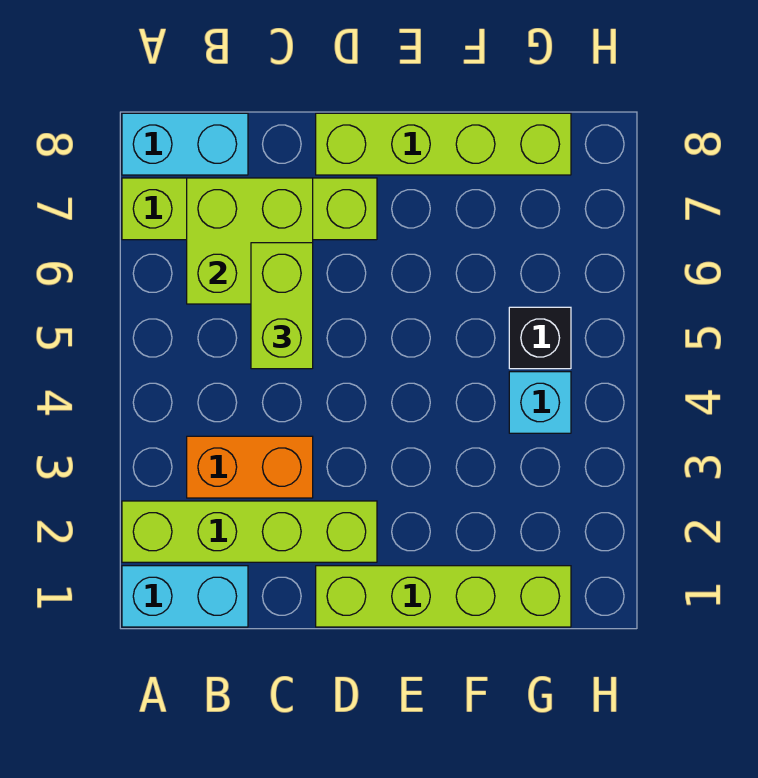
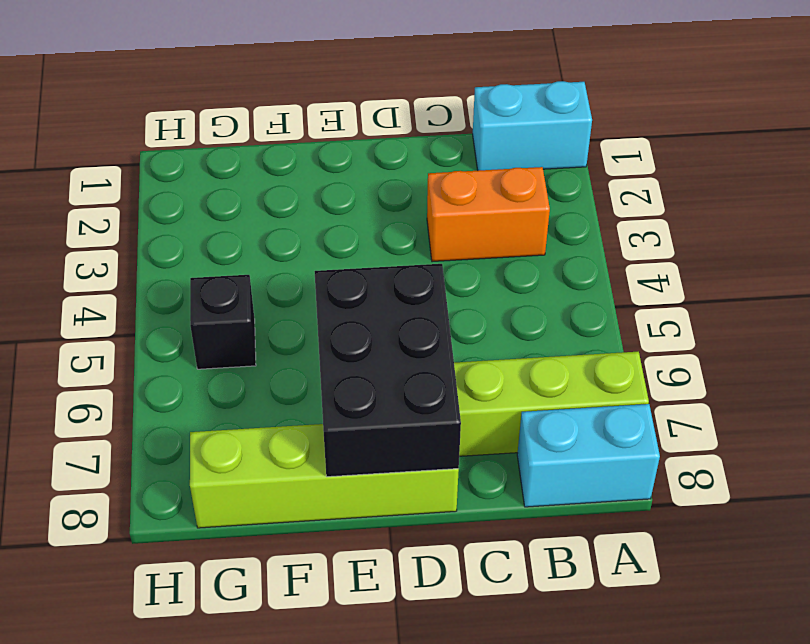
black 2x3 brick [315,264,461,477] -> none
none -> lime 1x4 brick [122,501,377,562]
none -> lime 1x4 brick [316,566,571,627]

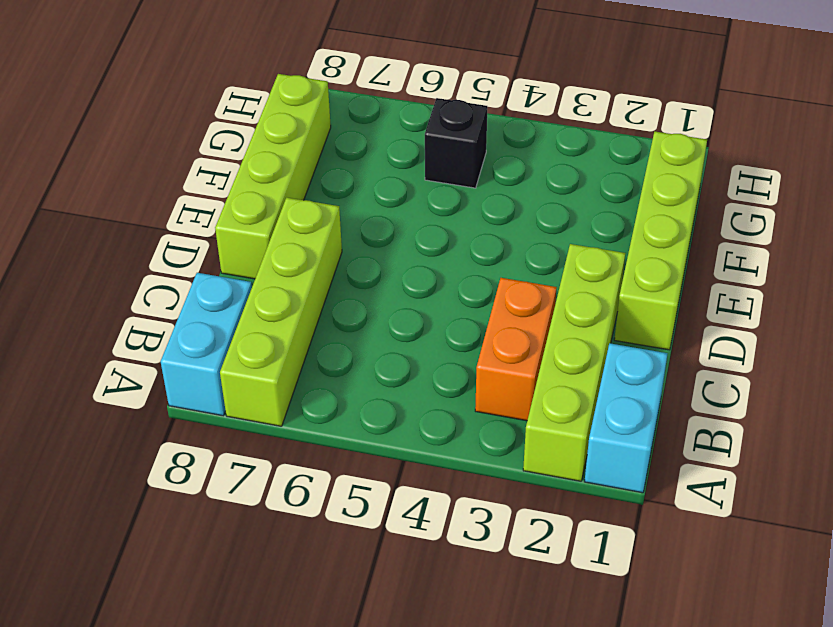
none -> cyan 1x1 brick [509,372,571,433]
none -> lime 2x2 brick [187,178,313,304]

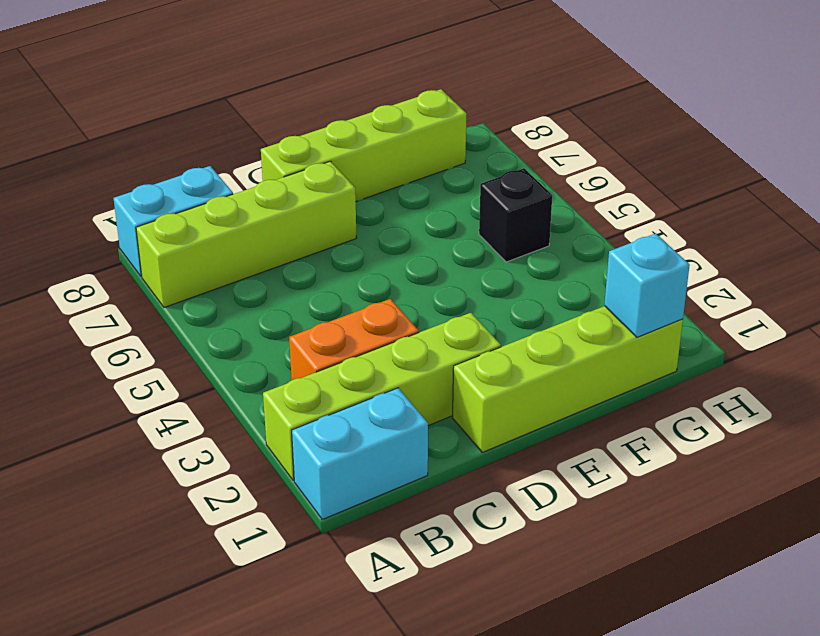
cyan 1x1 brick [604,233,690,337] -> cyan 1x1 brick moved to [509,372,571,433]
none -> lime 2x2 brick [187,178,313,304]
none -> lime 1x2 brick [251,243,313,369]

